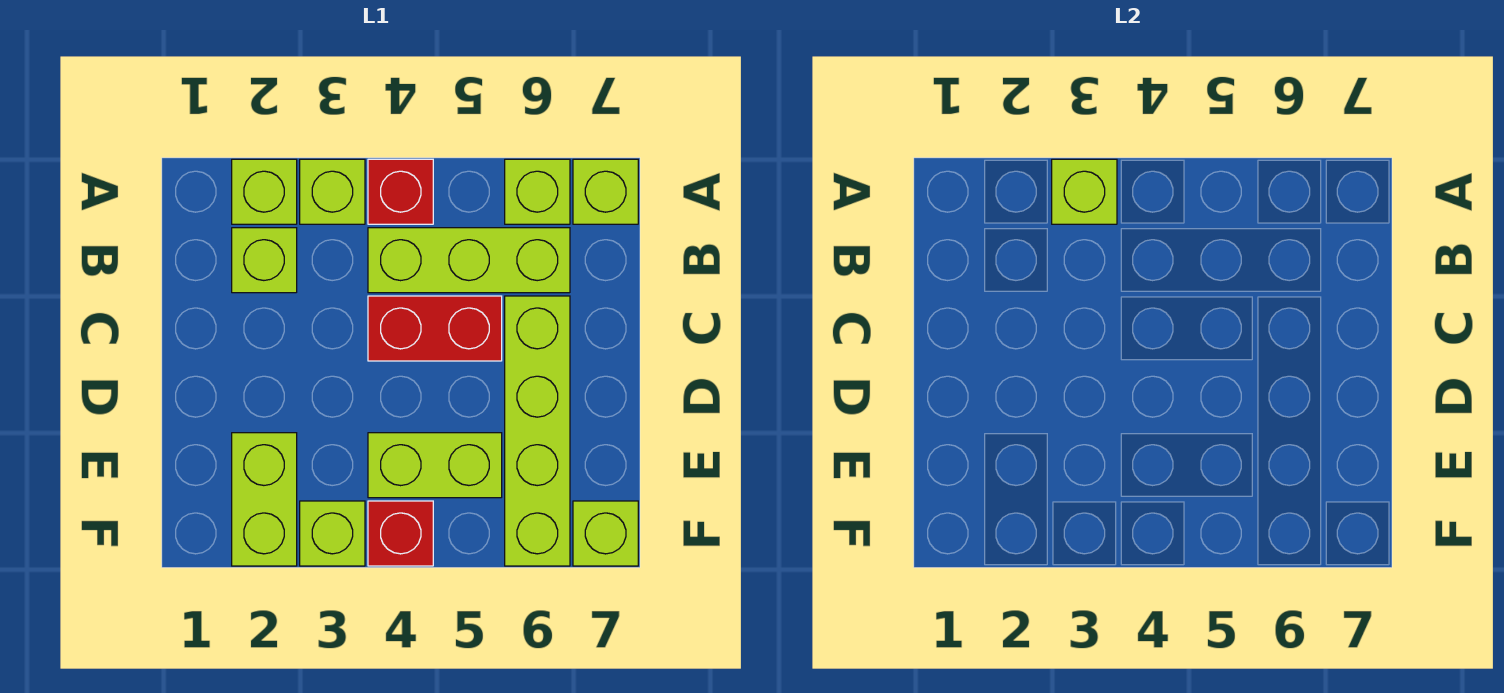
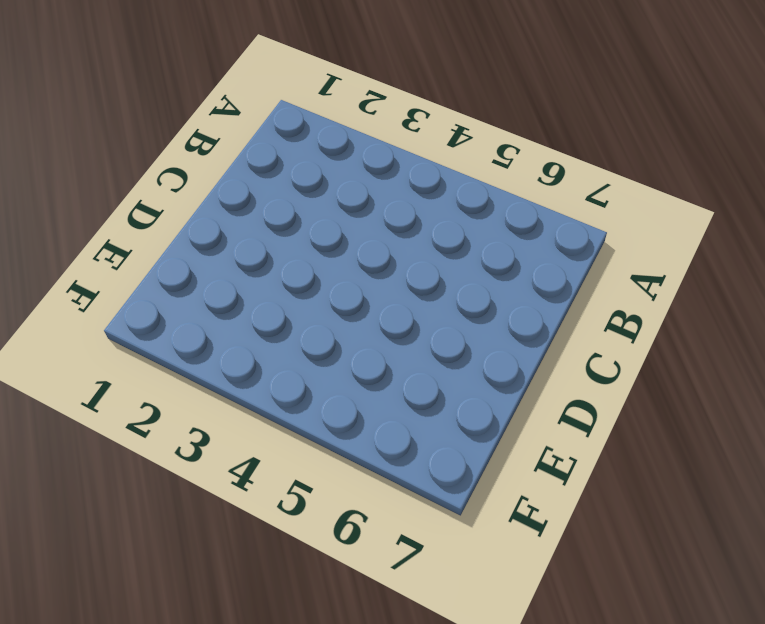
none -> lime 1x1 brick [232,159,297,224]
none -> lime 1x1 brick [300,159,365,224]
none -> red 1x1 brick [368,159,433,224]

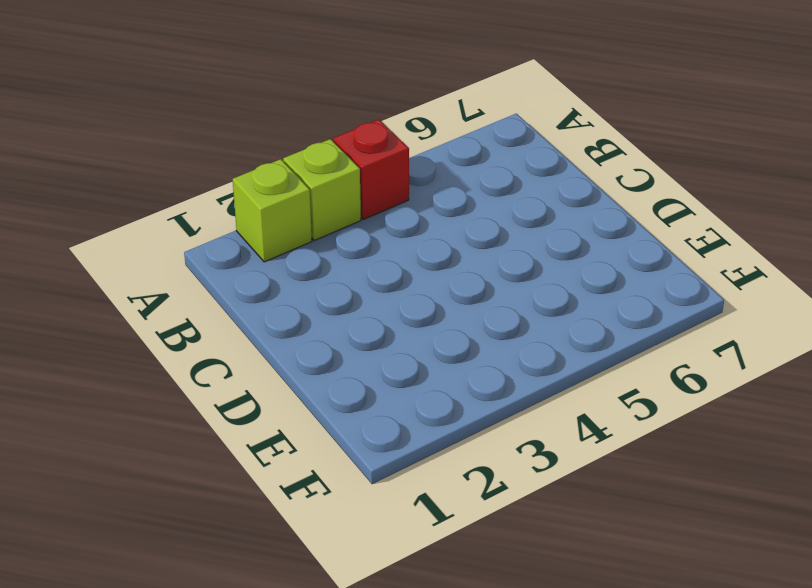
none -> lime 1x1 brick [505,159,570,224]
none -> lime 1x1 brick [573,159,638,224]
none -> lime 1x1 brick [232,228,297,293]

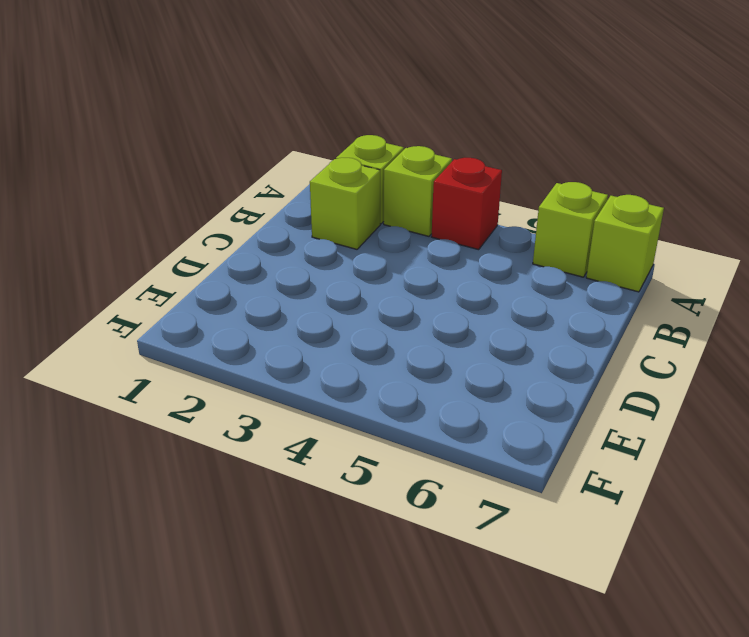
none -> lime 1x3 brick [368,228,570,293]
none -> red 1x2 brick [368,296,502,361]
none -> lime 1x4 brick [505,296,570,566]

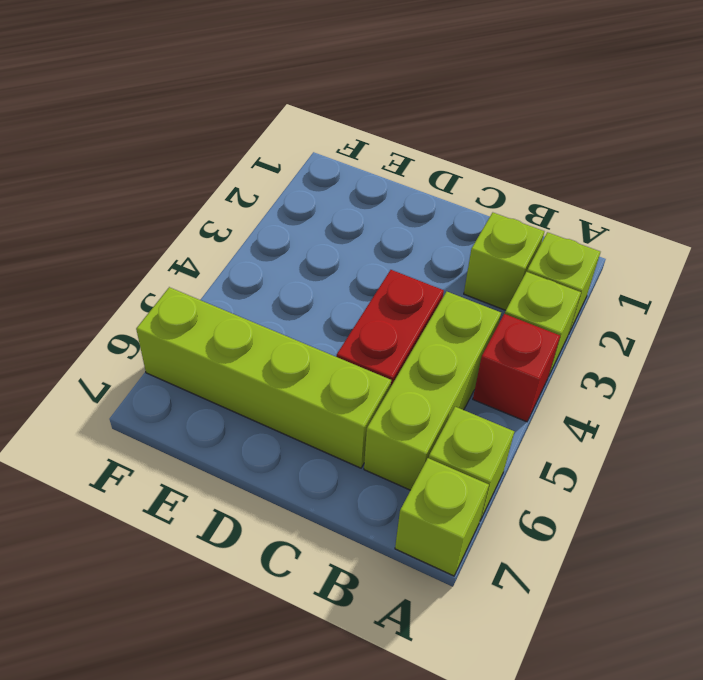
none -> lime 1x2 brick [232,433,297,566]
none -> lime 1x2 brick [368,433,502,498]
none -> lime 1x1 brick [300,501,365,566]

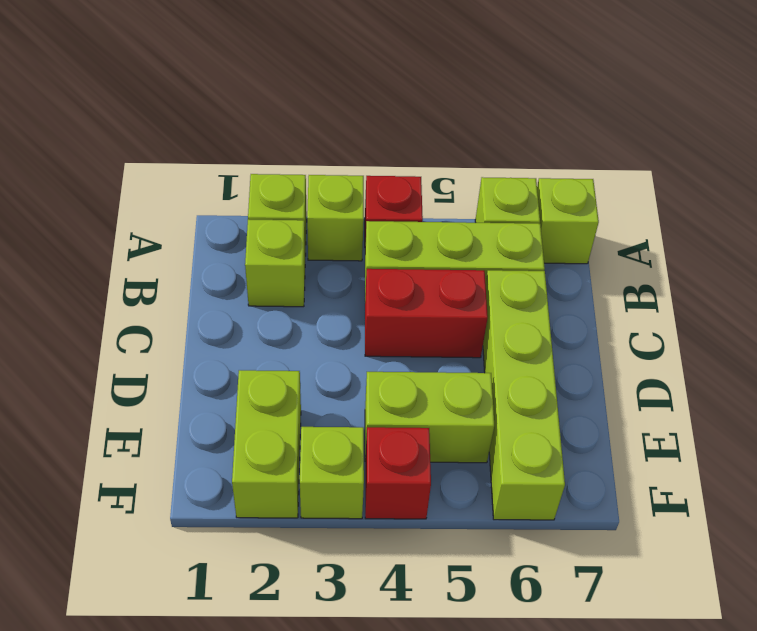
none -> lime 1x1 brick [573,501,638,566]
none -> lime 1x1 brick [1052,159,1117,224]

